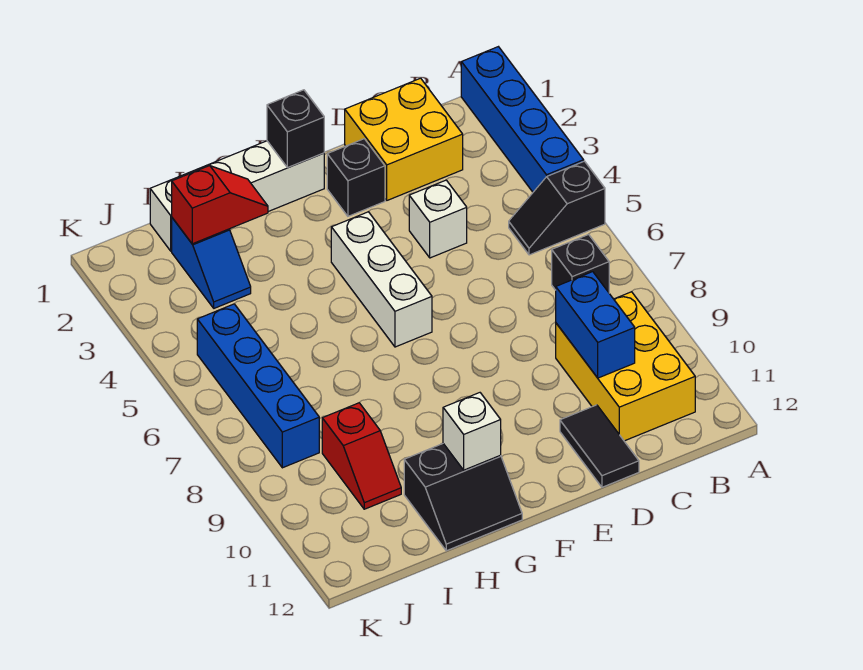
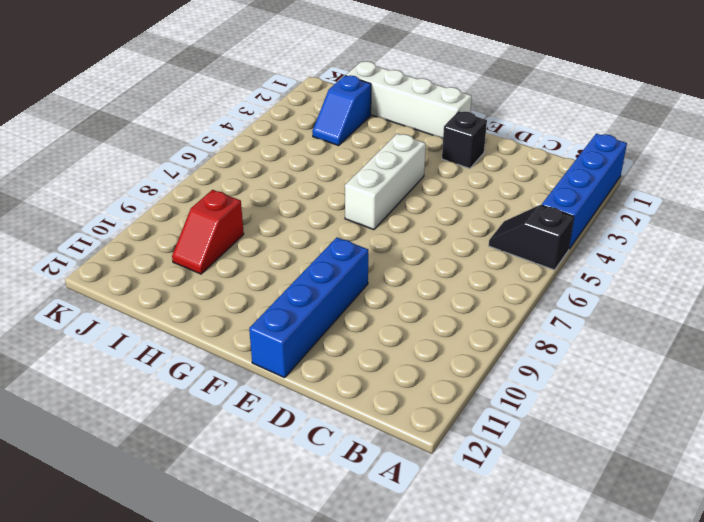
blue 1x4 brick [249,238,368,378] -> blue 1x4 brick moved to [197,304,319,468]
none -> black 1x1 brick [552,234,609,292]
none -> yellow 2x3 brick [556,292,695,441]
none -> yellow 2x2 brick [345,78,463,200]

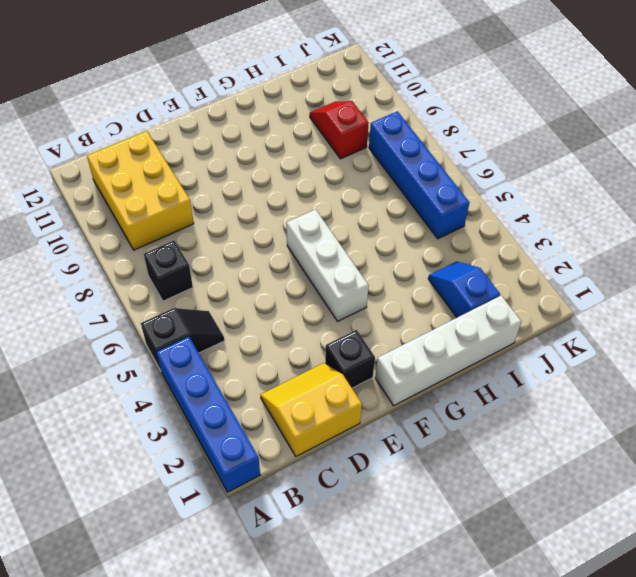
yellow 2x2 slope [261,363,362,456] -> yellow 2x2 brick [345,78,463,200]
none -> white 1x1 brick [409,180,467,258]
none -> black 1x2 tile [560,405,639,487]
none -> black 2x2 slope [404,444,522,551]

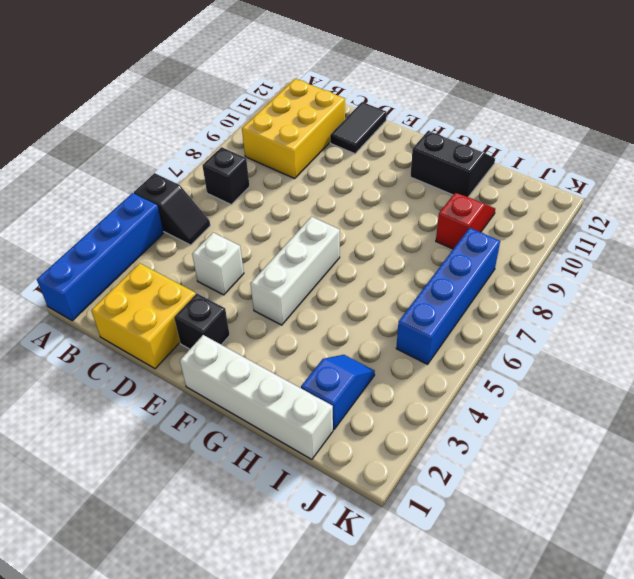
none -> blue 1x2 brick [556,272,635,378]
none -> black 1x1 brick [267,90,324,168]
none -> white 1x1 brick [443,393,501,470]

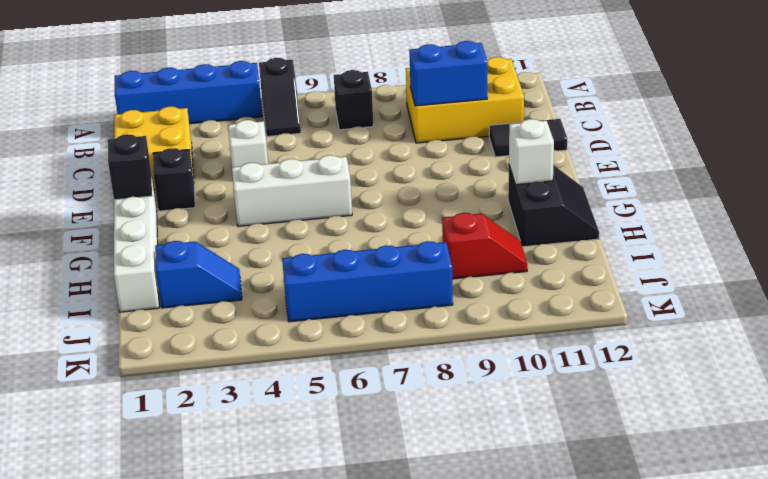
none -> red 1x2 slope [172,166,268,244]

